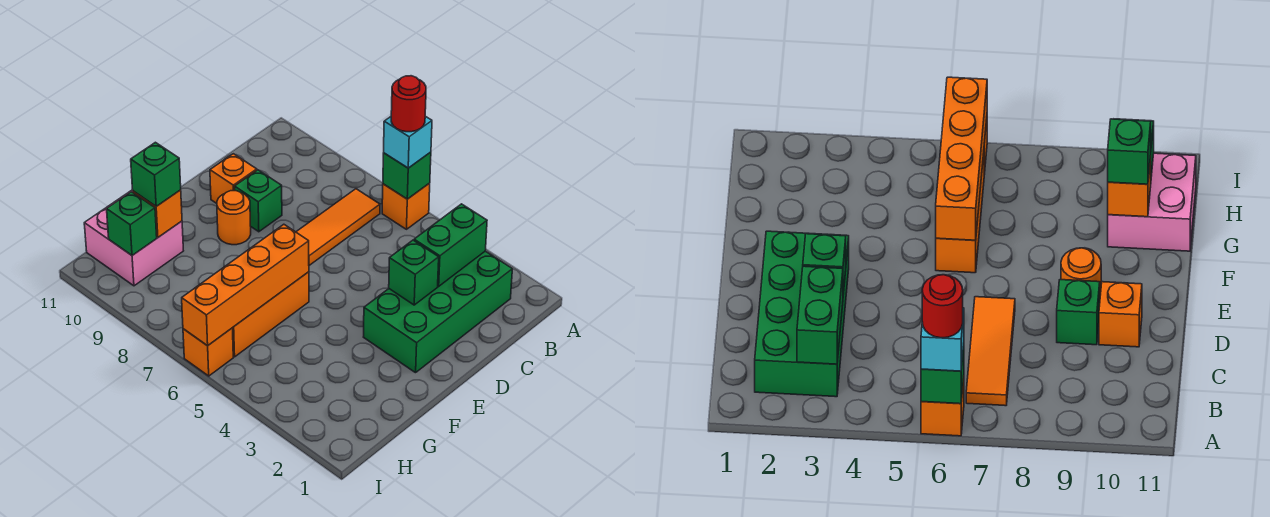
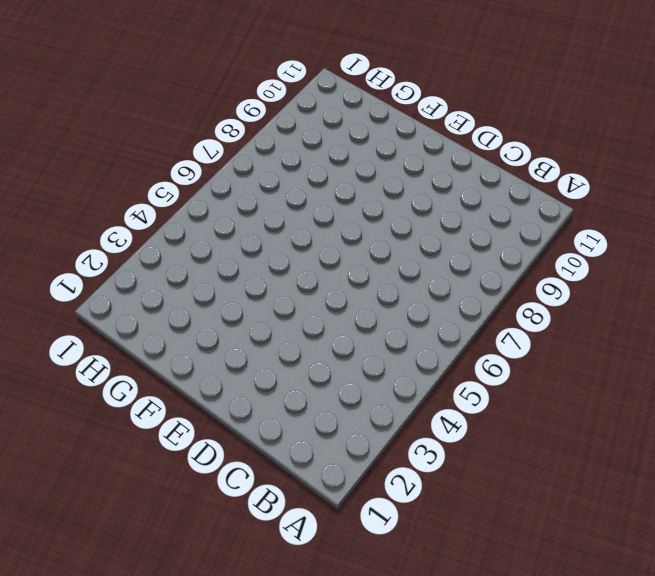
none -> orange 1x1 brick [382,183,430,229]
none -> green 2x4 brick [364,251,512,373]
none -> orange 1x3 tile [296,189,380,265]

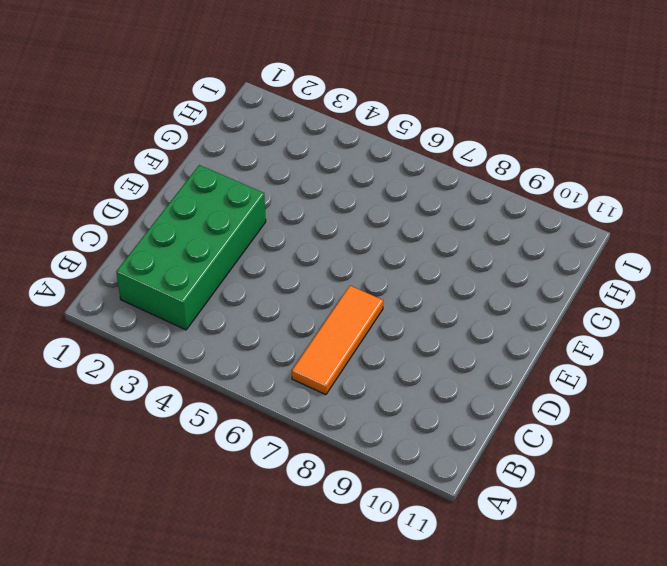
none -> orange 1x1 brick [382,183,430,229]
none -> green 1x1 brick [235,170,282,232]
none -> orange 1x1 brick [210,154,257,203]

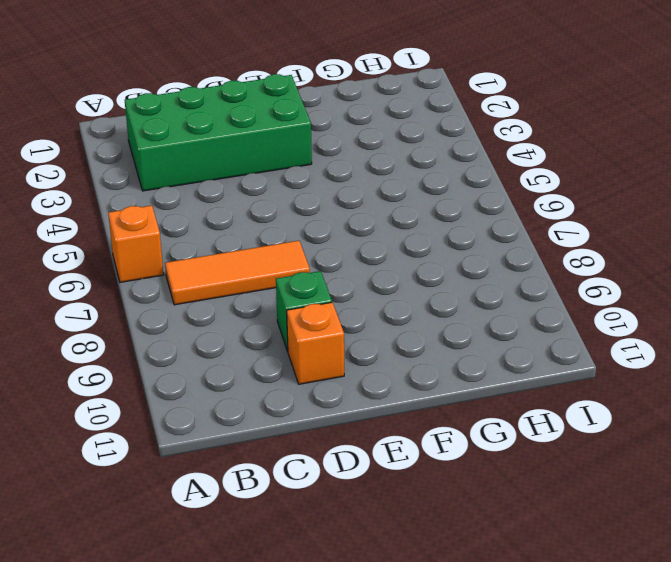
none -> orange 1x1 round brick [217,191,251,245]
none -> orange 1x3 brick [233,272,309,357]
none -> pink 2x2 brick [84,190,183,286]

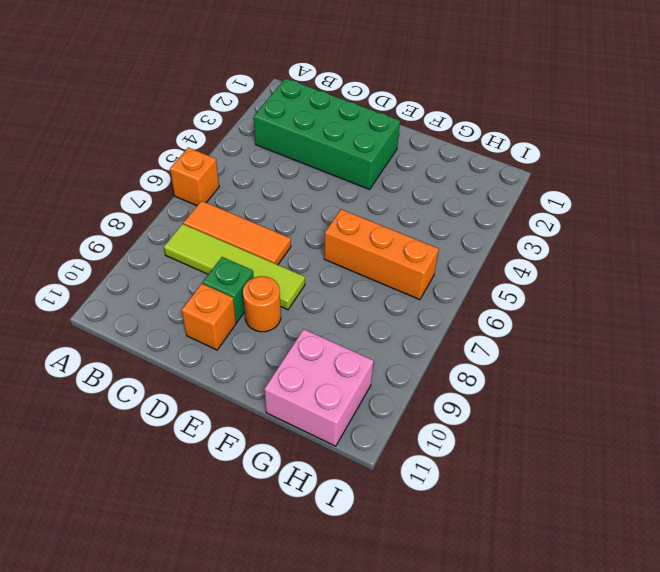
lime 1x4 tile [164,224,305,310] -> none
none -> orange 1x1 brick [183,328,233,376]
none -> green 1x1 brick [383,152,431,199]
none -> green 1x2 brick [414,204,487,286]

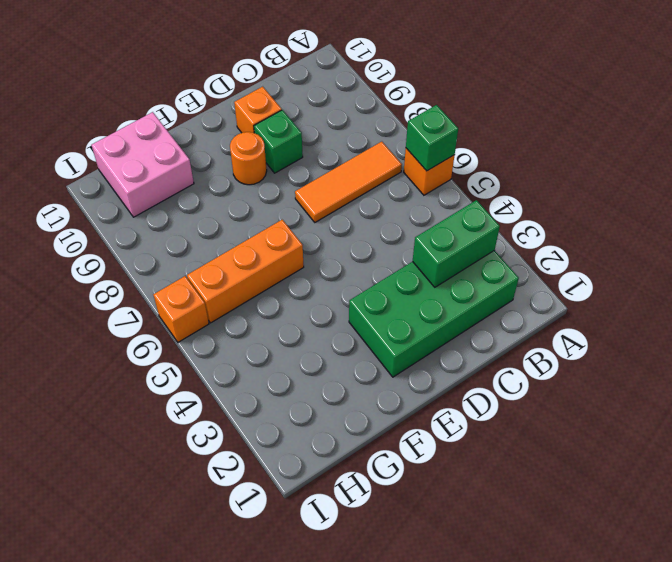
none -> green 1x1 brick [389,240,439,305]
none -> orange 1x4 brick [182,224,309,346]
none -> orange 1x1 brick [133,190,182,237]

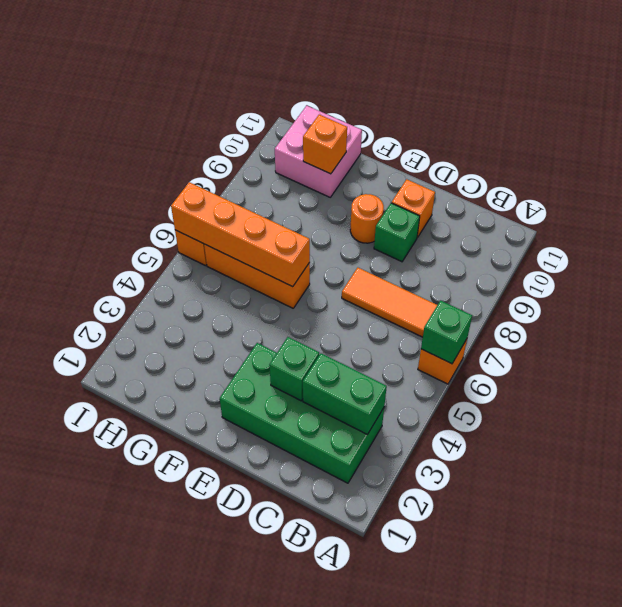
none -> green 1x1 brick [107,192,157,255]
none -> cyan 1x1 brick [384,116,432,168]
none -> green 1x1 brick [131,142,181,206]

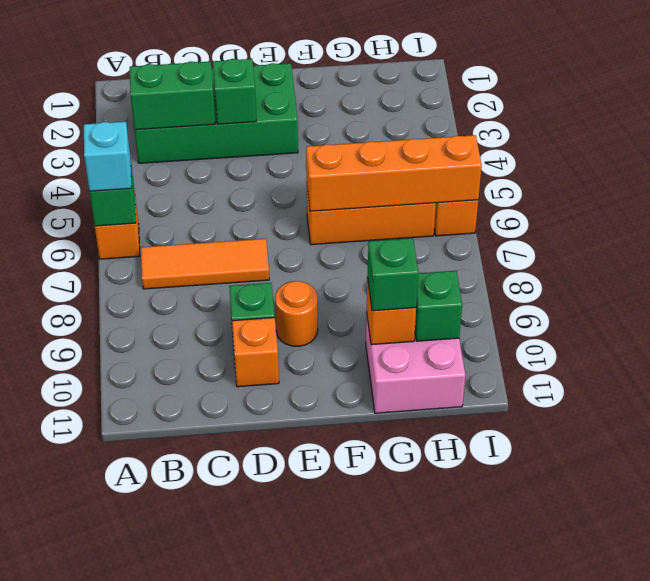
none -> red 1x1 round brick [391,76,426,132]

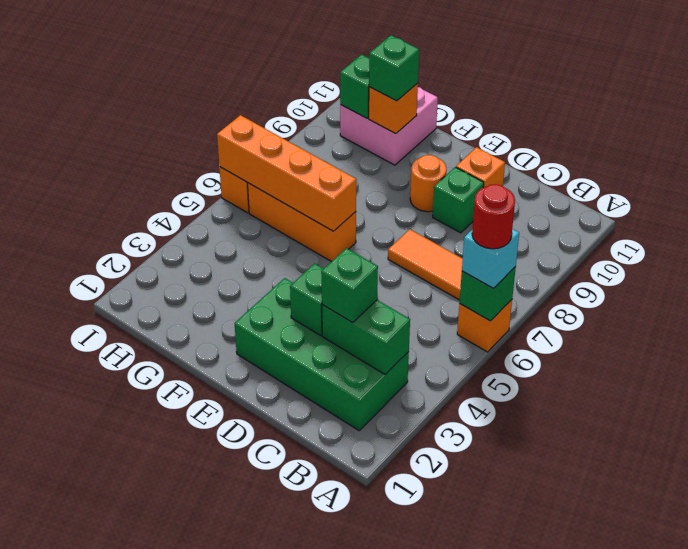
green 1x1 brick [321,248,378,323] -> none

